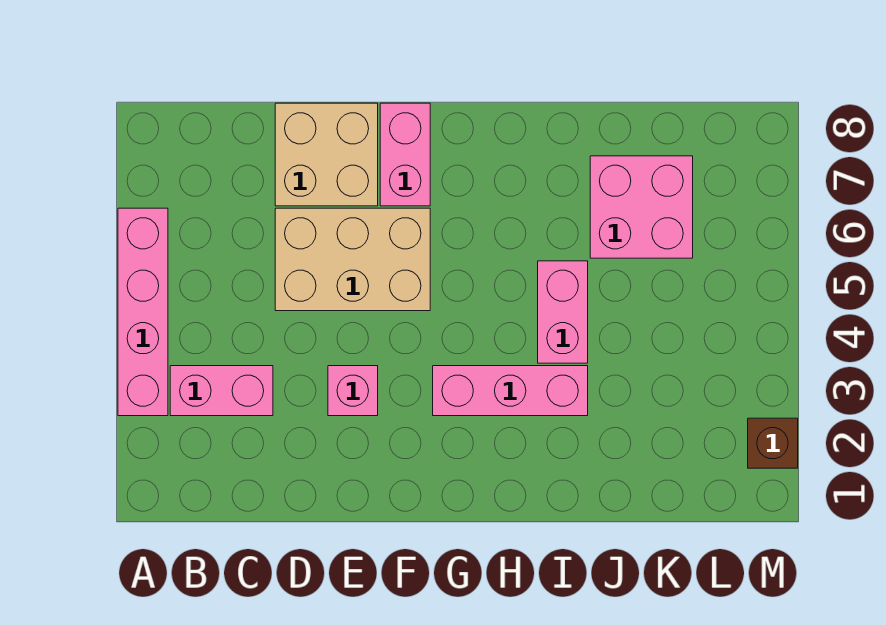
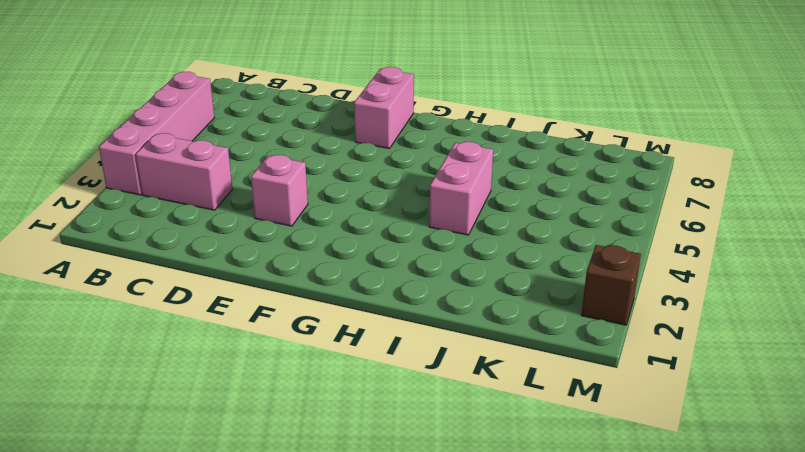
none -> tan 2x3 brick [275,208,430,311]
none -> tan 2x2 brick [275,103,378,206]

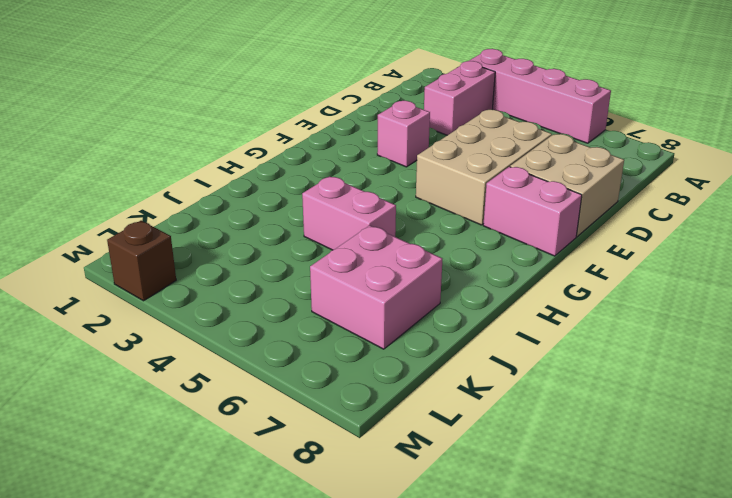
none -> pink 1x3 brick [433,366,588,416]

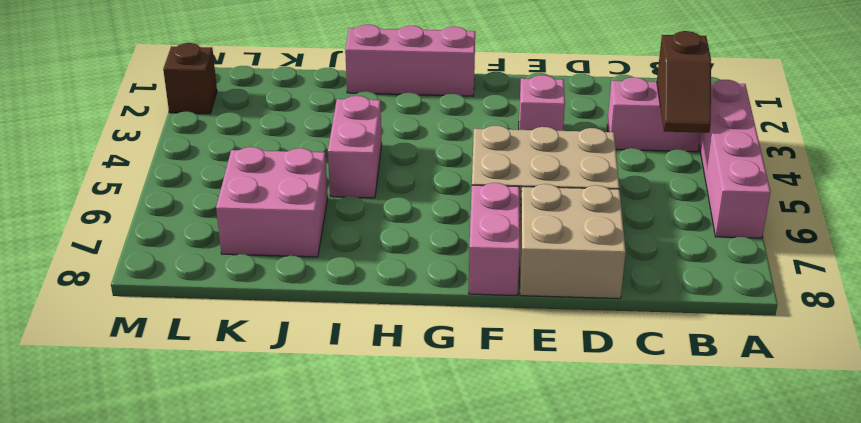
brown 1x2 slope [657,31,711,133] -> none
pink 1x3 brick [345,25,475,96] -> pink 1x3 brick moved to [433,366,588,416]

